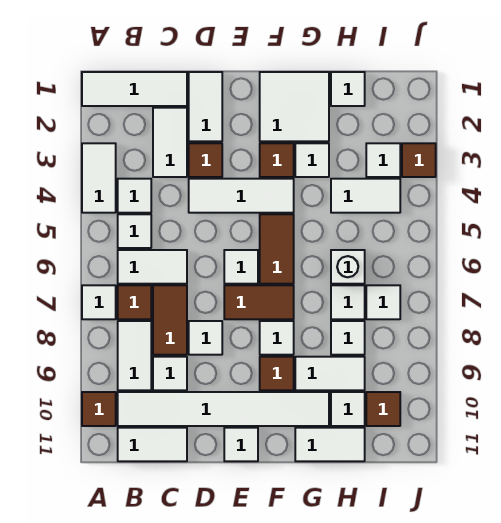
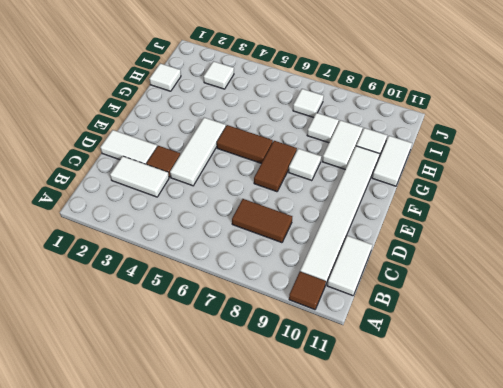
none -> white 1x3 tile [82,72,187,106]
none -> white 1x2 tile [82,143,116,213]
none -> white 1x1 tile [82,285,116,319]
none -> white 1x1 tile [118,179,151,213]

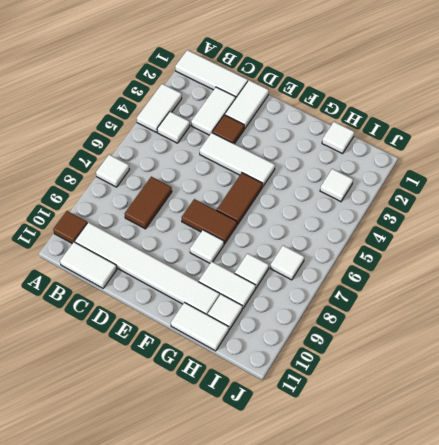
none -> white 1x1 tile [118,214,151,248]
none -> white 1x2 tile [118,250,187,284]
none -> brown 1x1 tile [118,285,151,319]
none -> white 1x2 tile [118,321,151,390]

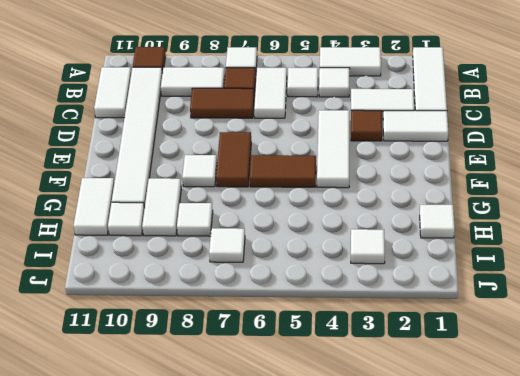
none -> white 1x1 tile [153,357,187,390]
none -> white 1x1 tile [189,321,222,355]
none -> white 1x1 tile [224,250,258,284]
none -> white 1x1 tile [224,428,258,461]

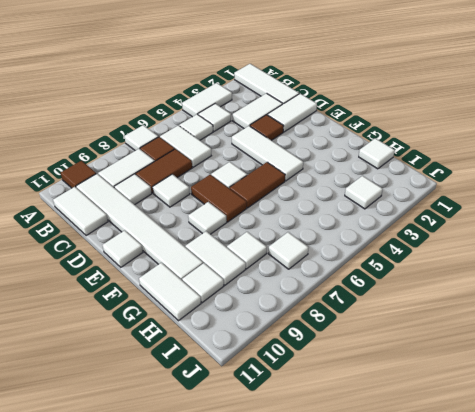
none -> white 2x2 tile [260,72,329,141]
none -> brown 1x1 tile [260,143,294,177]
none -> brown 1x1 tile [260,357,294,390]
none -> white 1x1 tile [295,143,329,177]

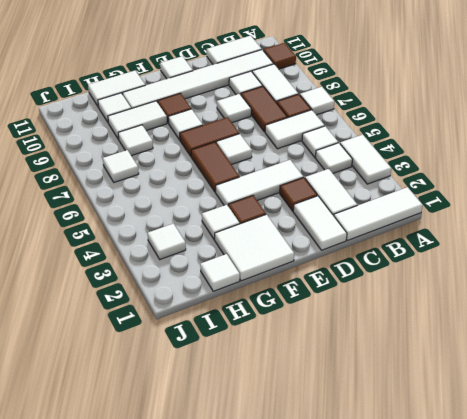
none -> white 1x2 tile [331,179,400,213]
none -> white 1x1 brick [331,250,365,284]
none -> white 1x1 tile [331,285,365,319]
none -> brown 1x1 tile [366,392,400,426]

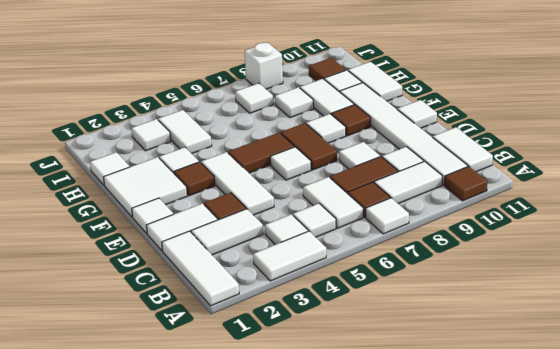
white 1x1 tile [132,198,173,234] -> white 1x1 tile moved to [331,285,365,319]
white 1x1 brick [245,43,283,89] -> white 1x1 brick moved to [331,250,365,284]
none -> brown 1x1 tile [402,143,436,177]

